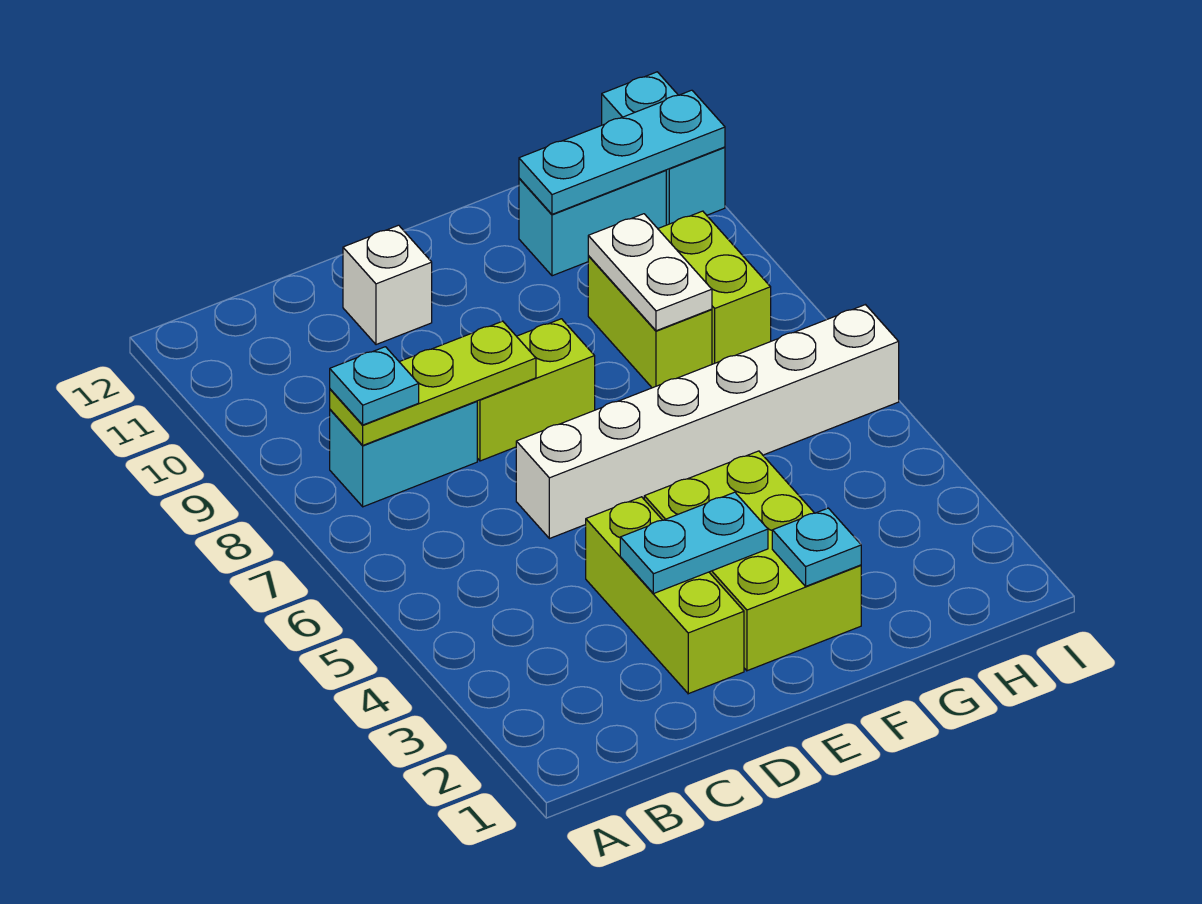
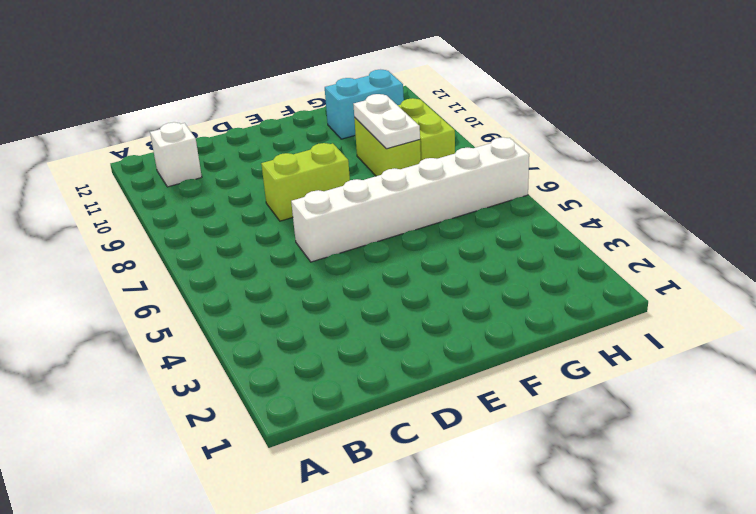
white 1x1 brick [150,122,202,187] -> white 1x1 brick moved to [343,225,432,345]
none -> cyan 1x2 brick [330,401,477,507]
none -> lime 1x3 brick [586,497,744,694]
none -> lime 2x3 brick [644,451,861,671]

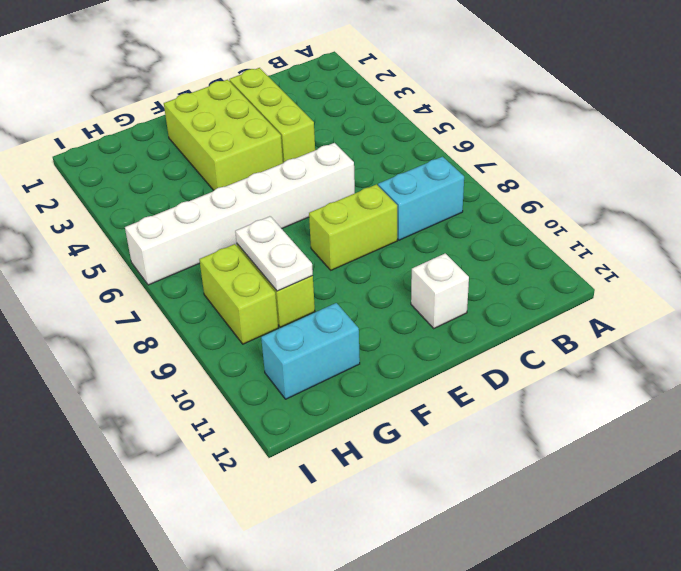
none -> cyan 1x2 brick [602,72,725,225]
none -> lime 1x3 plate [330,321,536,445]
none -> cyan 1x2 plate [620,492,768,594]

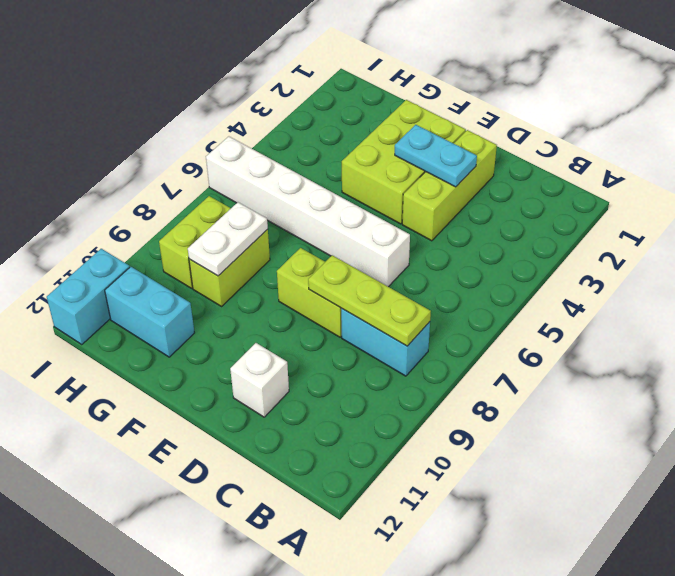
none -> cyan 1x1 plate [772,508,861,586]
none -> cyan 1x3 plate [519,90,725,214]
none -> cyan 1x1 plate [330,347,419,425]

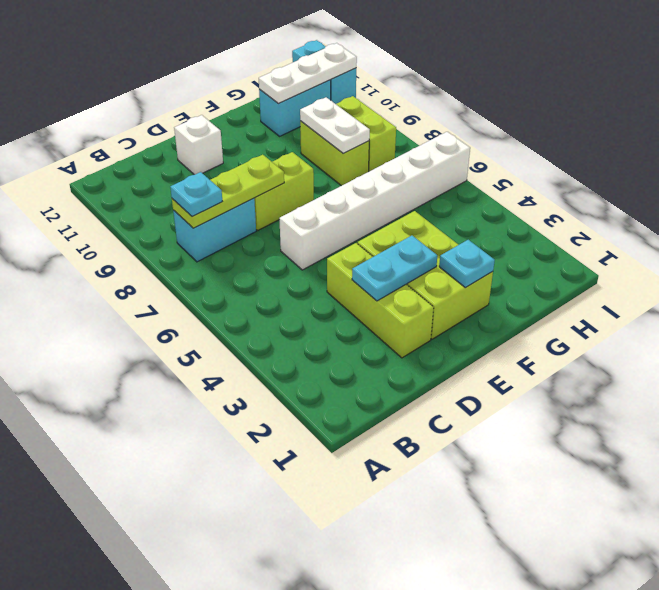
white 1x3 plate [259,43,357,104] -> cyan 1x3 plate [519,90,725,214]

